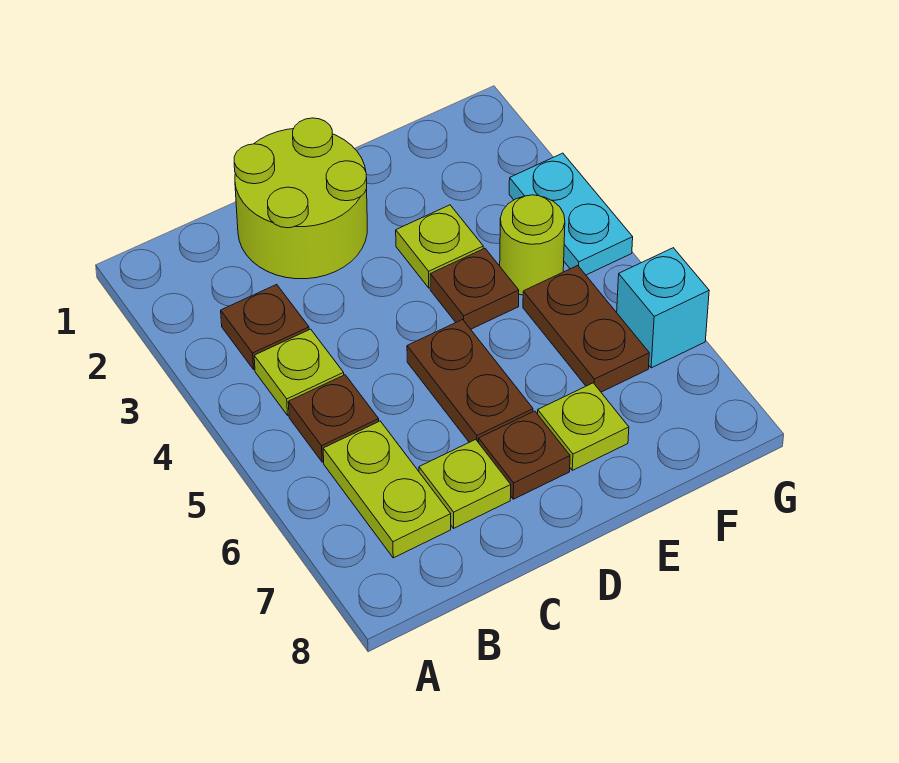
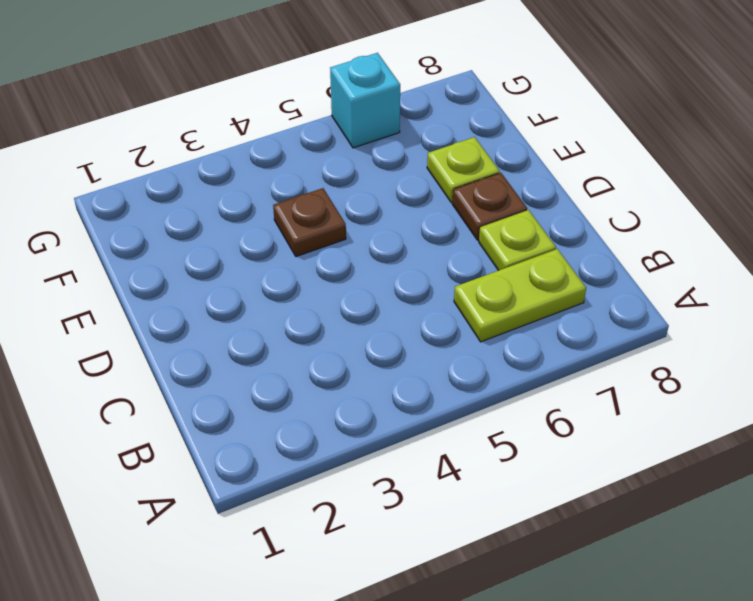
none -> brown 1x1 plate [221,284,309,369]
none -> lime 1x1 plate [254,329,344,415]
none -> brown 1x1 plate [288,375,379,462]

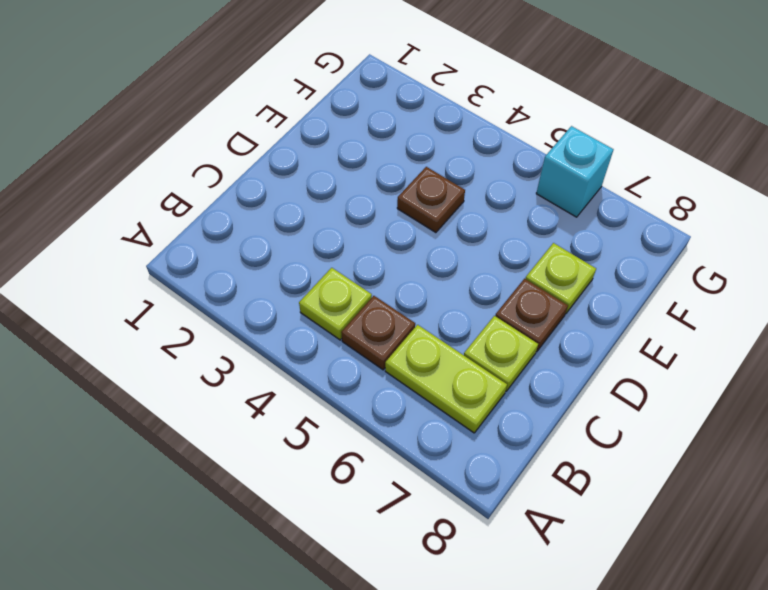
none -> brown 1x1 plate [221,284,309,369]
none -> lime 2x2 round brick [234,118,367,279]
none -> brown 1x2 plate [407,320,533,443]

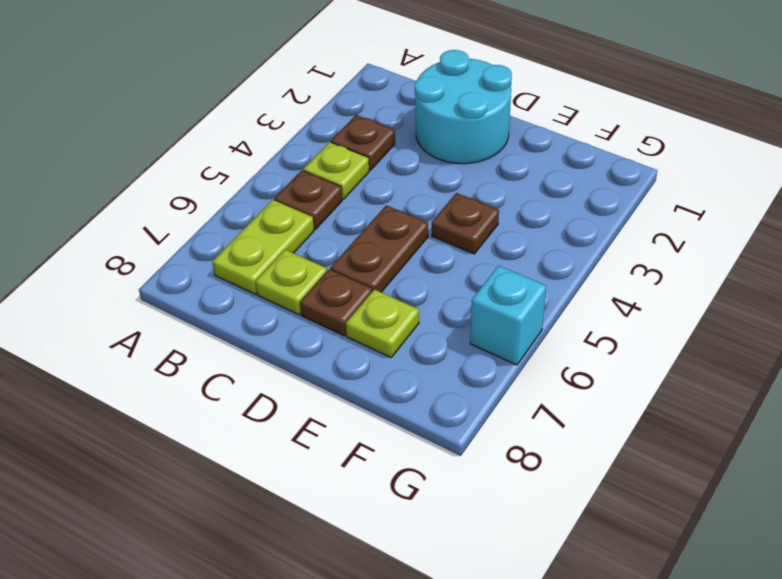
cyan 2x2 round brick [415,50,512,164] -> lime 2x2 round brick [234,118,367,279]
none -> lime 1x1 plate [396,205,483,288]
none -> lime 1x1 round brick [500,195,565,295]
none -> brown 1x2 plate [523,266,649,392]

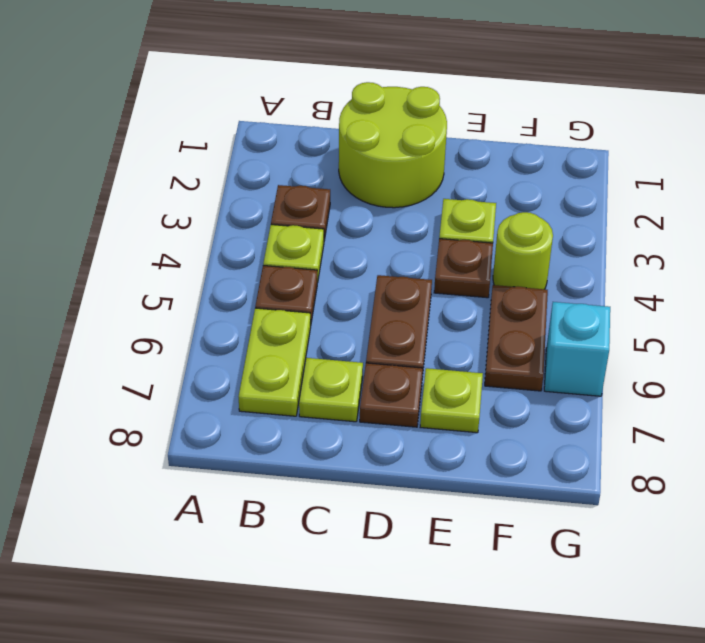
none -> cyan 1x2 plate [509,153,633,275]

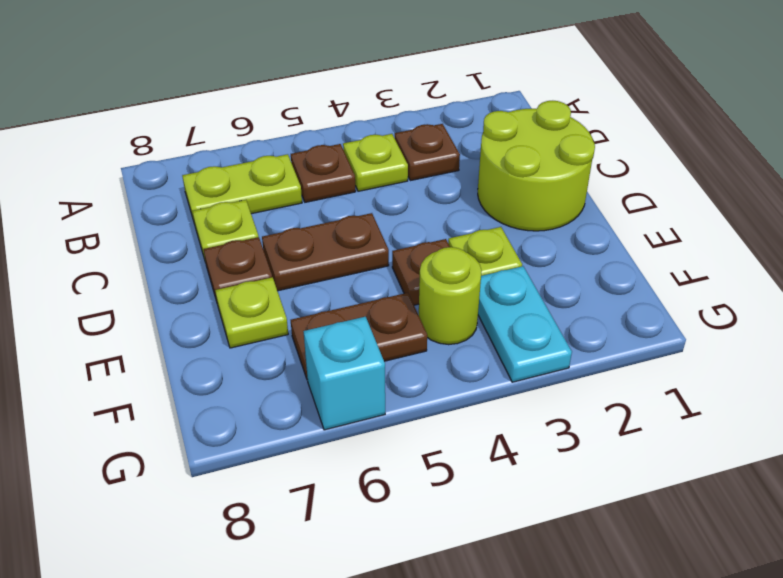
cyan 1x2 plate [478,266,572,382] -> cyan 1x2 plate turned to [509,153,633,275]

